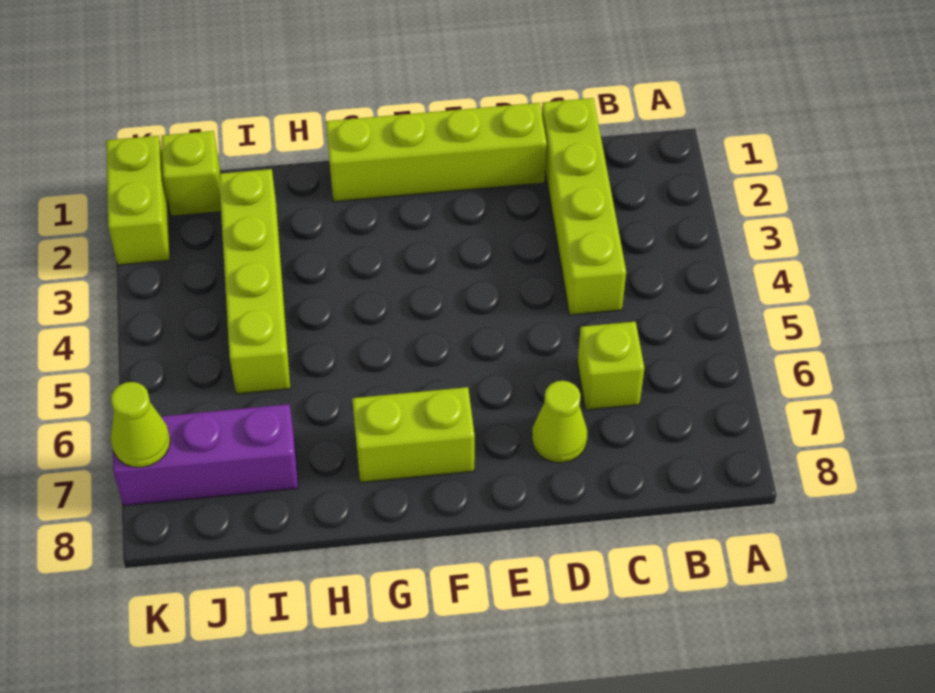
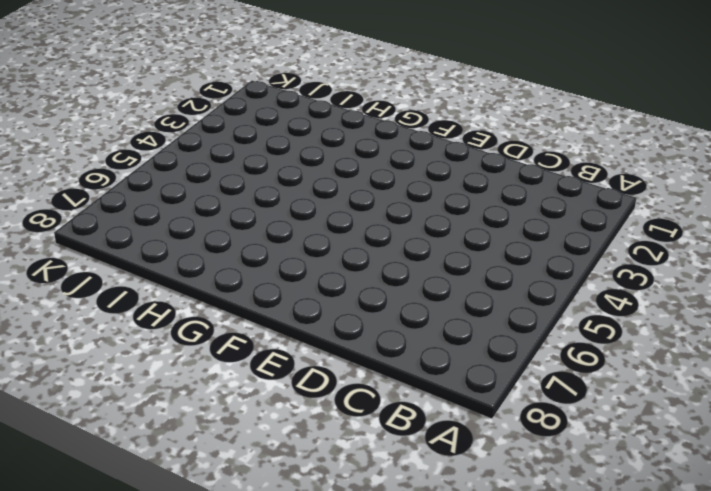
none -> lime 1x4 brick [542,98,626,315]
none -> lime 1x1 brick [578,322,644,410]

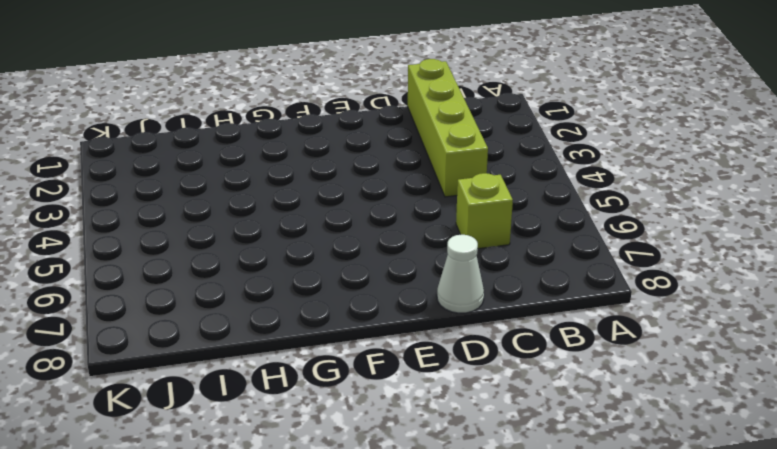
white 1x1 cone [437,235,484,313] -> none
none -> lime 1x4 brick [326,103,547,202]
none -> lime 1x1 cone [532,381,587,463]

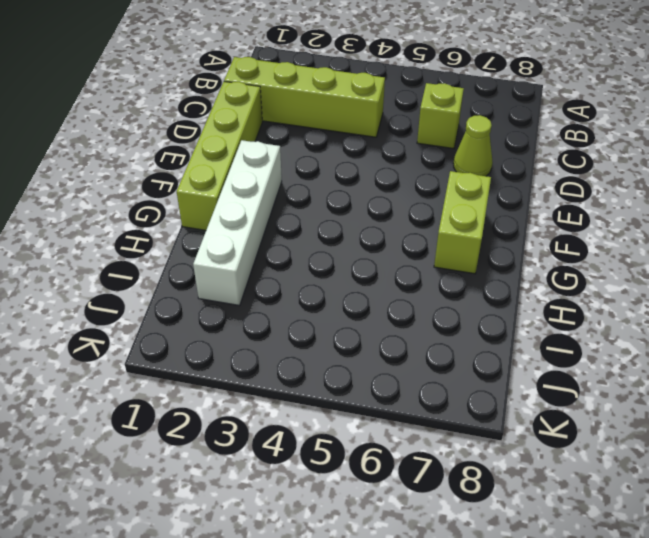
white 1x4 brick [193,140,282,305] -> lime 1x4 brick [219,169,291,394]
none -> purple 1x3 brick [112,404,298,506]
none -> lime 1x1 brick [162,131,221,216]

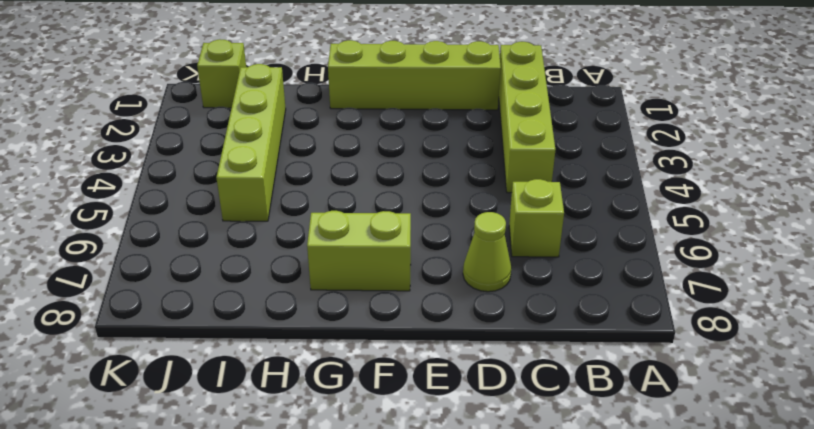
none -> purple 1x3 brick [112,404,298,506]
none -> lime 1x2 brick [106,136,170,265]

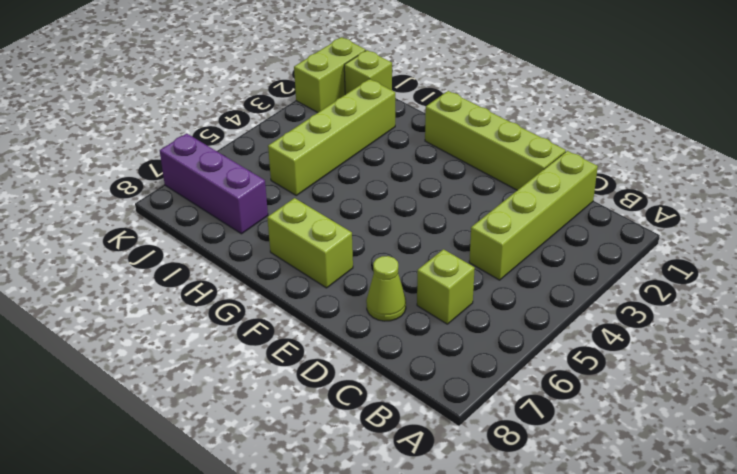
none -> lime 1x1 cone [111,382,170,467]

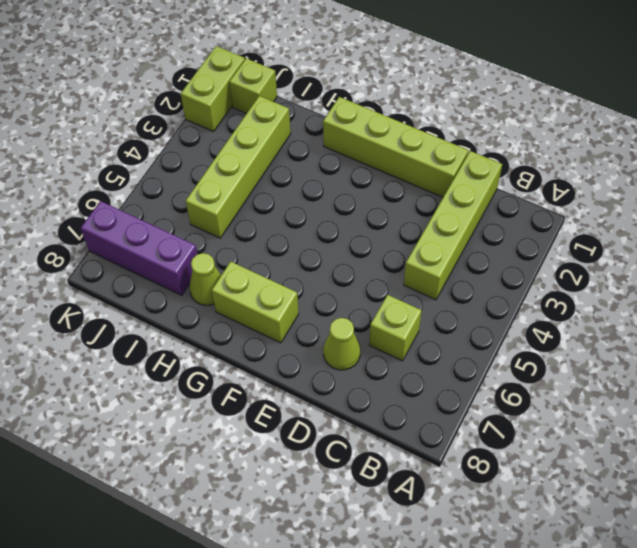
lime 1x1 cone [189,253,221,305] -> lime 1x1 cone moved to [111,382,170,467]

